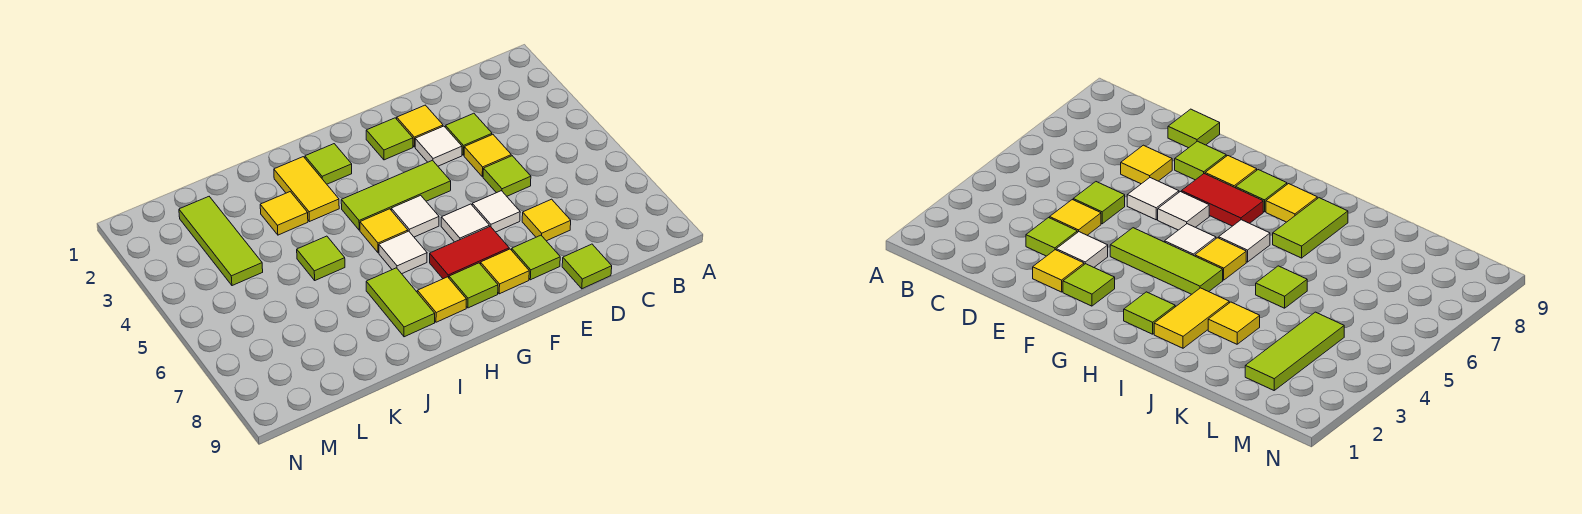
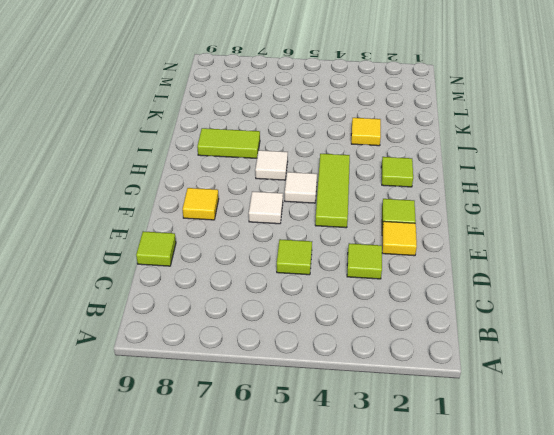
none -> yellow 1x1 tile [464,135,511,177]
none -> yellow 1x1 tile [522,199,571,241]
none -> white 1x1 tile [415,126,462,166]

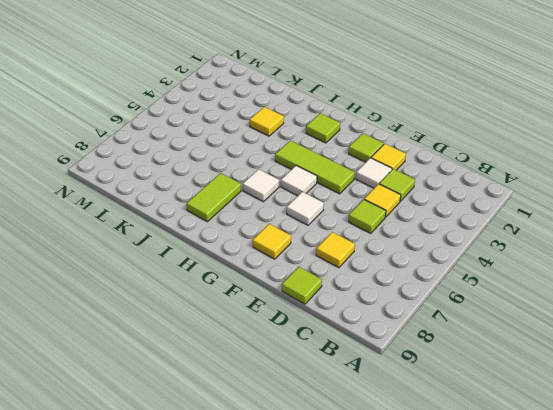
none -> white 1x1 tile [472,191,520,232]
none -> lime 1x1 tile [512,235,560,280]
none -> red 1x2 tile [430,226,509,279]

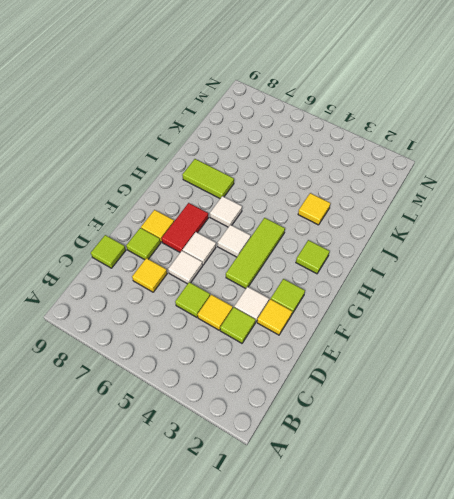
none -> lime 1x1 tile [449,263,498,308]
none -> yellow 1x1 tile [360,209,408,253]
none -> yellow 1x1 tile [417,277,467,322]

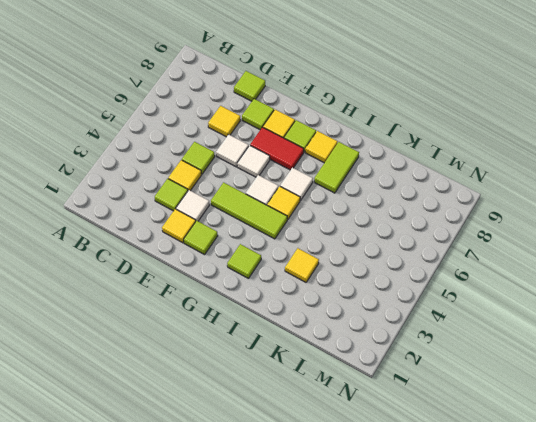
none -> yellow 1x2 tile [274,157,339,222]
none -> lime 1x1 tile [297,236,345,280]
none -> lime 1x3 tile [179,197,263,286]

